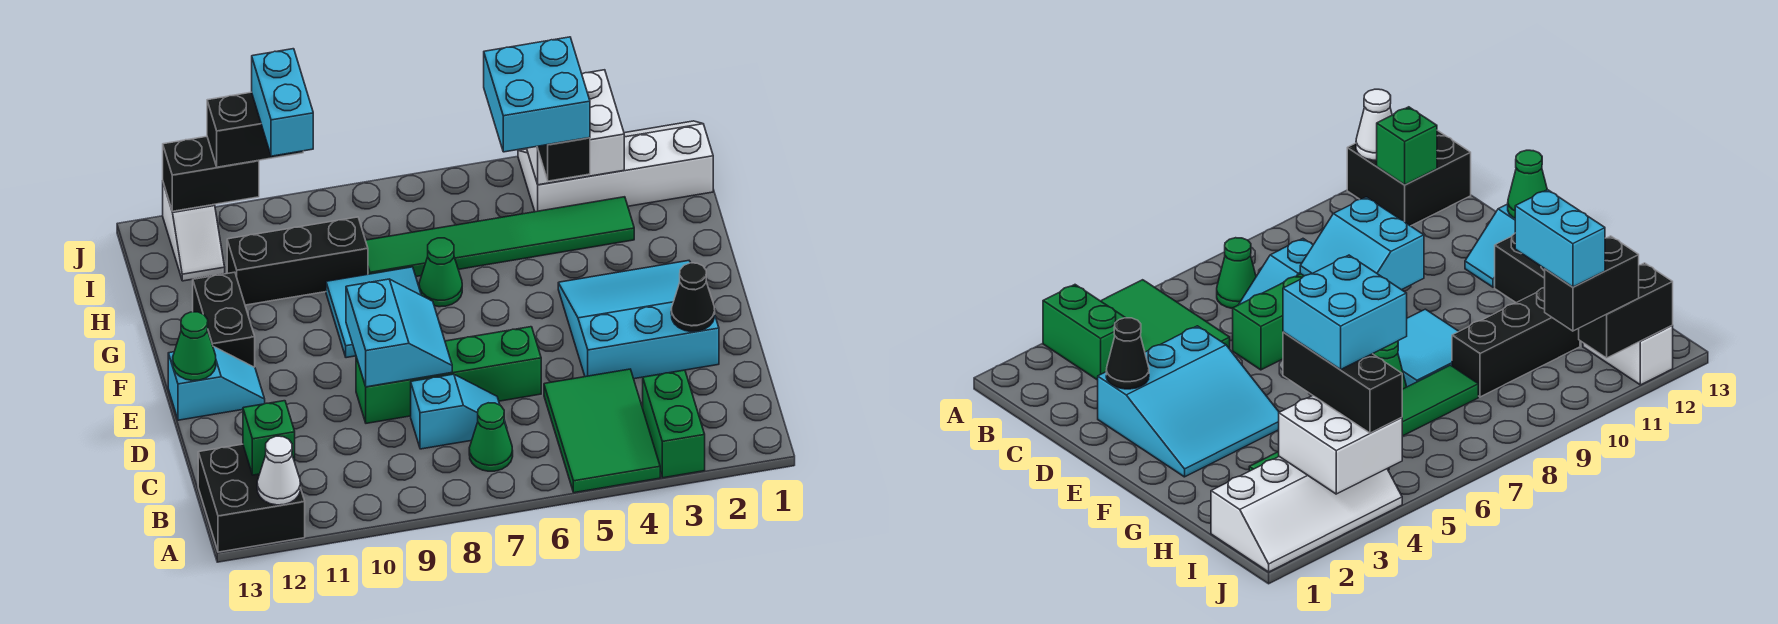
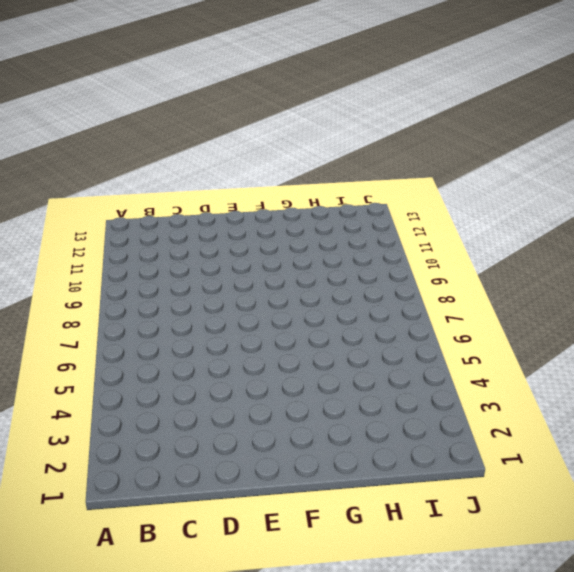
none -> green 1x2 brick [643,370,705,478]
none -> green 2x3 tile [544,369,660,493]
none -> black 2x2 brick [198,444,305,552]

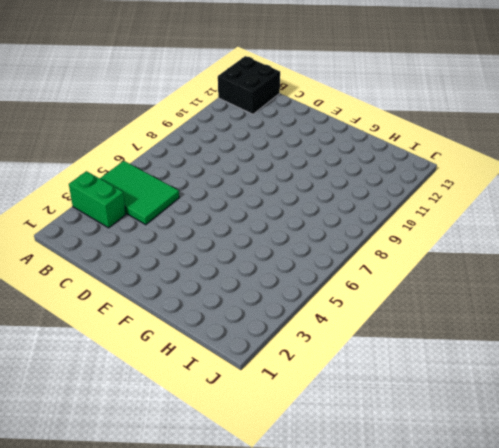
none -> green 1x1 cone [469,403,513,471]
none -> cyan 1x2 slope [411,374,507,449]
none -> cyan 3x3 slope [558,261,719,379]

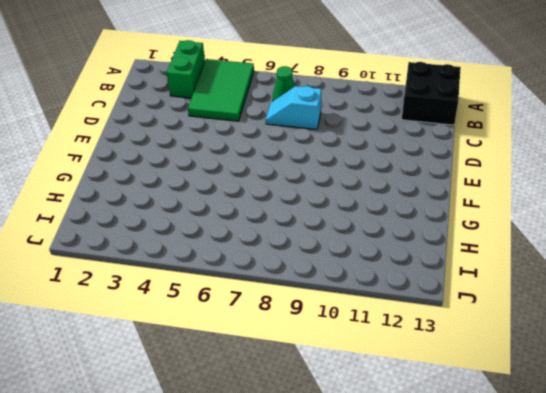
none -> cyan 3x3 slope [558,261,719,379]
none -> green 1x4 brick [356,327,541,423]
none -> cyan 1x2 slope [168,346,265,420]

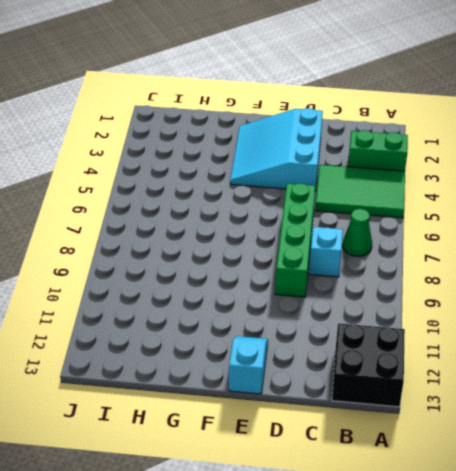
none -> cyan 2x2 tile [326,267,421,358]
none -> black 1x2 brick [193,272,255,367]
none -> green 1x1 cone [419,238,462,307]

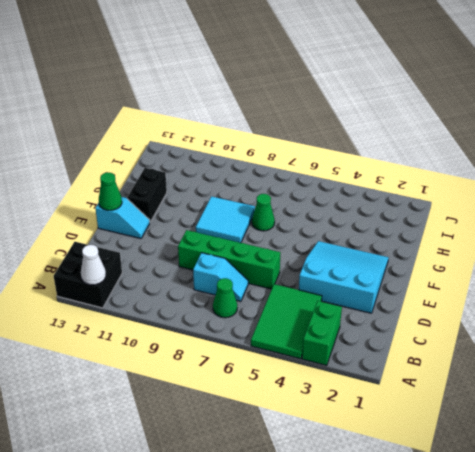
none -> green 1x6 tile [365,197,634,276]
none -> black 1x3 brick [227,217,368,305]
none -> white 2x4 slope [518,121,713,212]

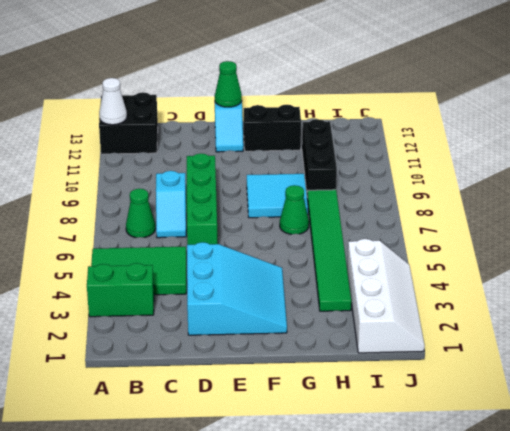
none -> white 1x2 slope [163,183,225,281]
none -> green 1x1 brick [243,401,295,475]
none -> black 1x1 cone [671,263,715,332]

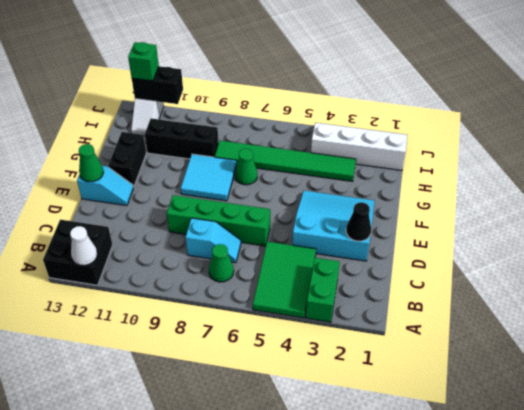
green 1x1 brick [128,42,159,81] -> green 1x1 brick moved to [243,401,295,475]
none -> cyan 2x2 slope [346,279,452,387]
none -> white 2x2 brick [527,70,624,185]
none -> black 1x3 brick [537,138,590,181]

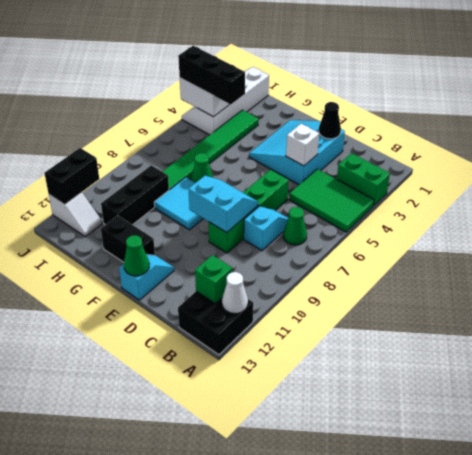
white 1x1 brick [286,124,319,166] -> none
none -> black 1x2 brick [207,92,303,167]
none -> cyan 2x2 brick [484,37,590,152]
none -> cyan 1x2 brick [252,49,313,156]

